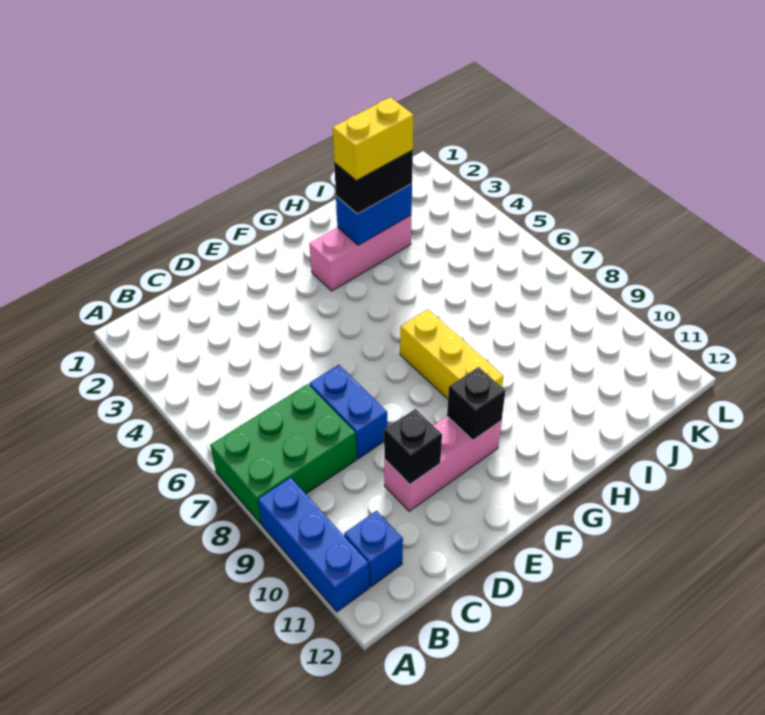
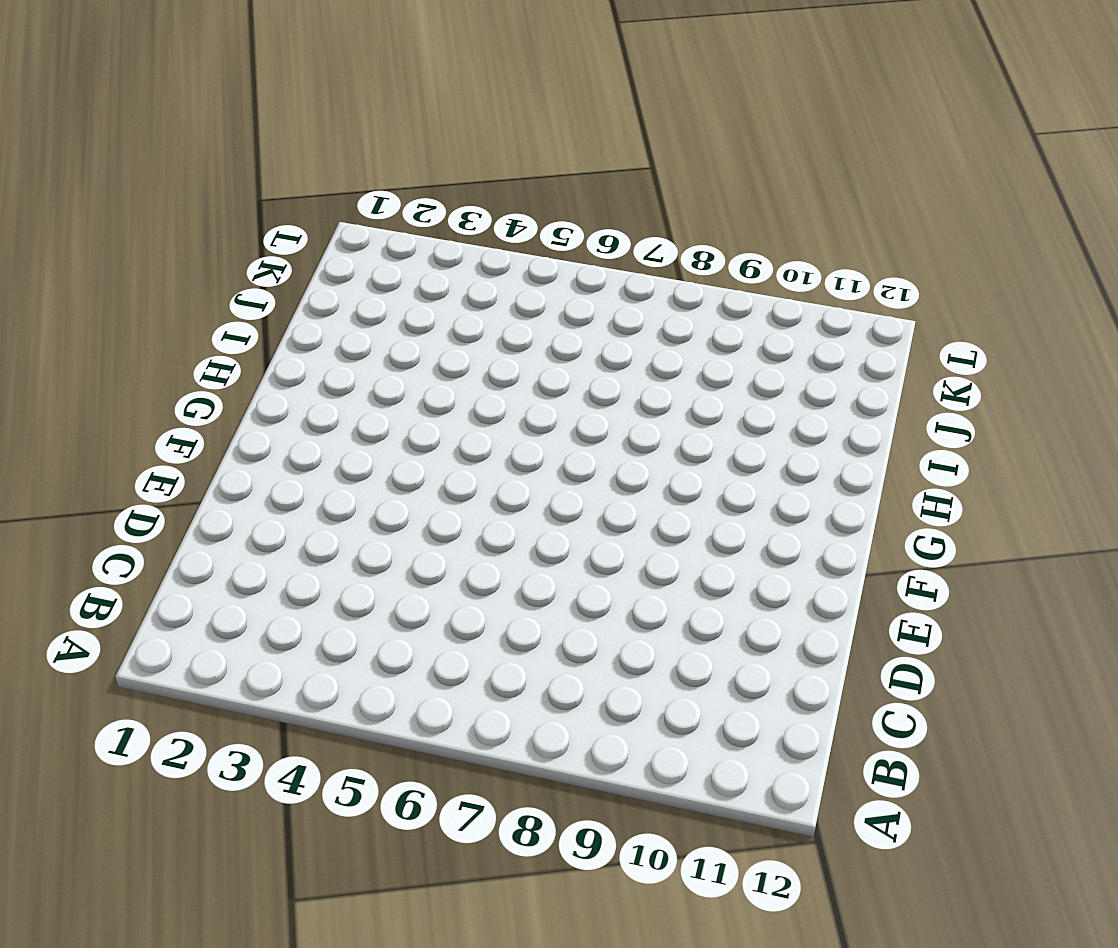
none -> green 2x3 brick [210,384,357,524]
none -> blue 1x3 brick [258,478,369,612]
none -> blue 1x1 brick [344,511,403,587]

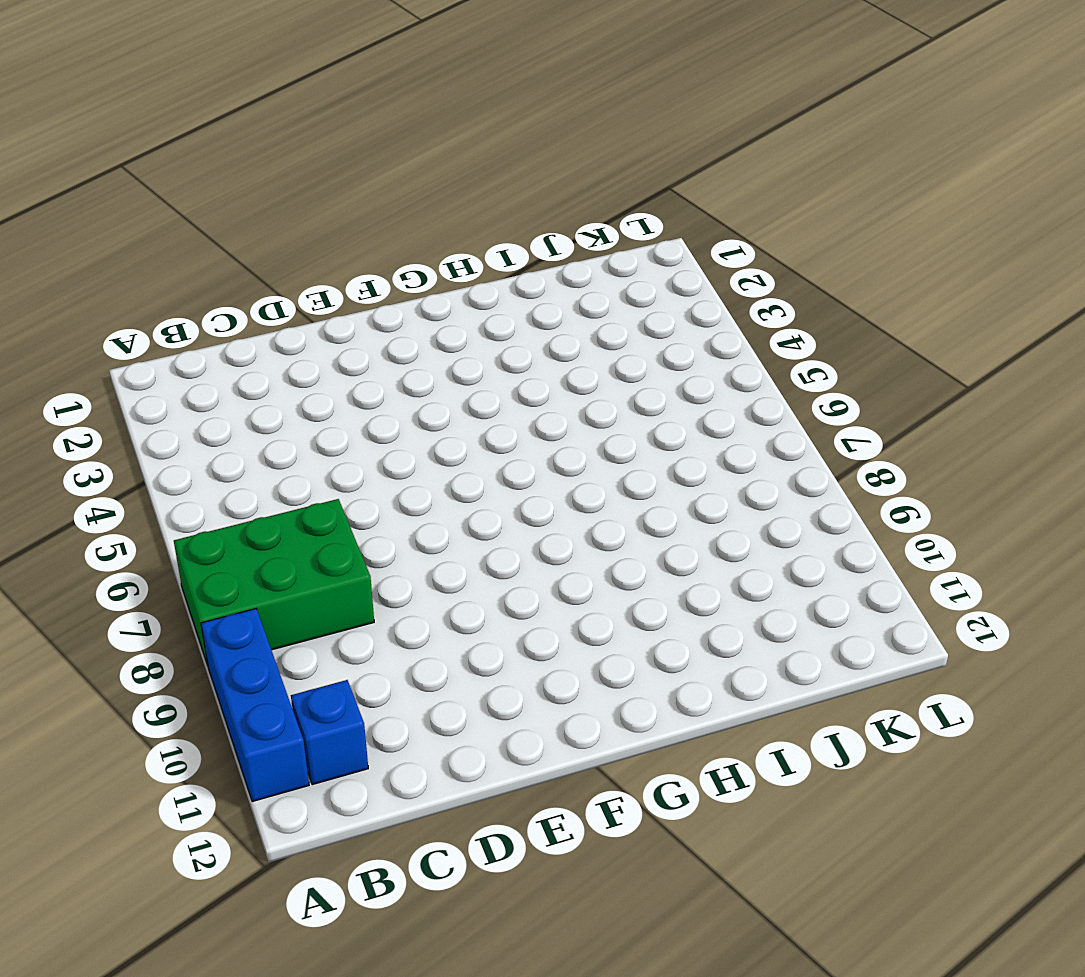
none -> blue 1x2 brick [309,365,387,459]
none -> pink 1x3 brick [384,416,502,511]
none -> pink 1x3 brick [309,216,411,291]

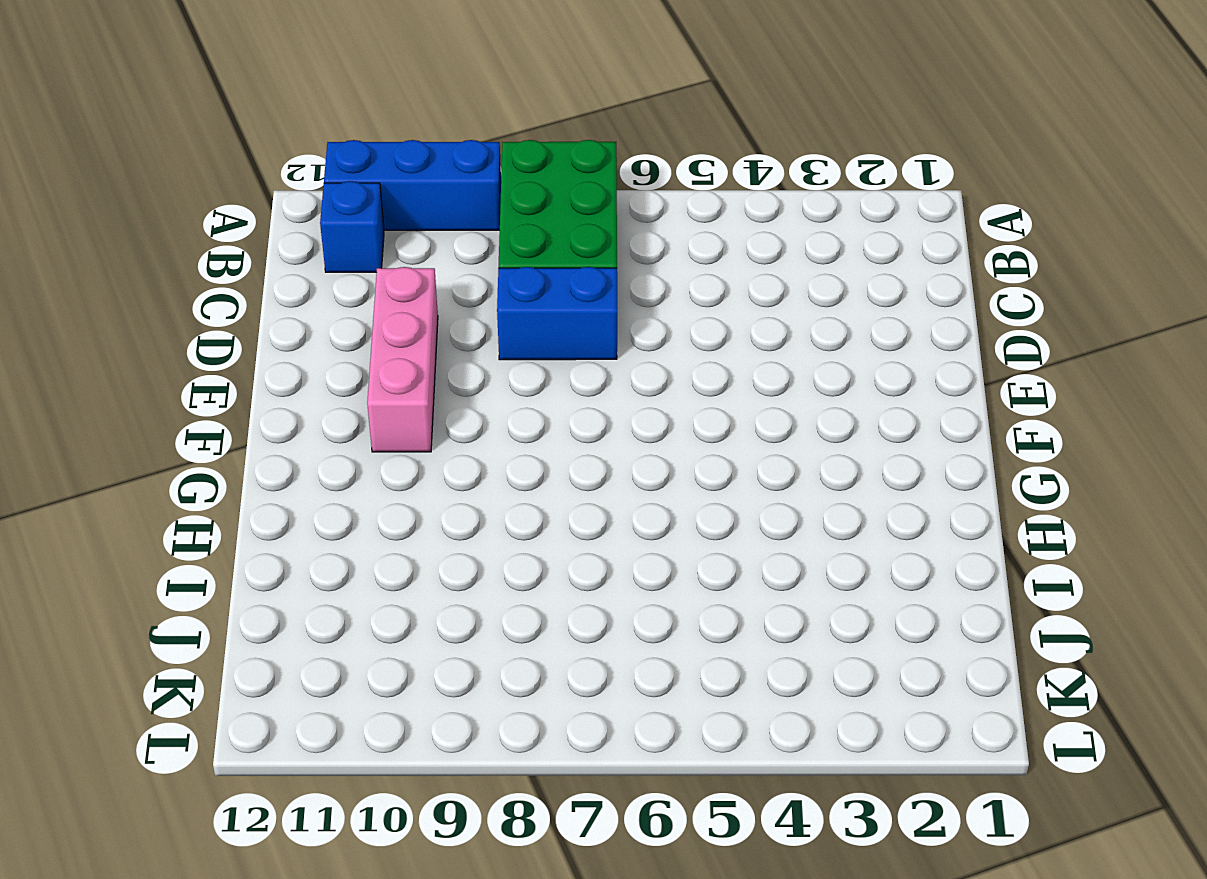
none -> pink 1x3 brick [309,216,411,291]
none -> yellow 1x3 brick [400,309,503,399]
none -> black 1x1 brick [384,409,442,484]

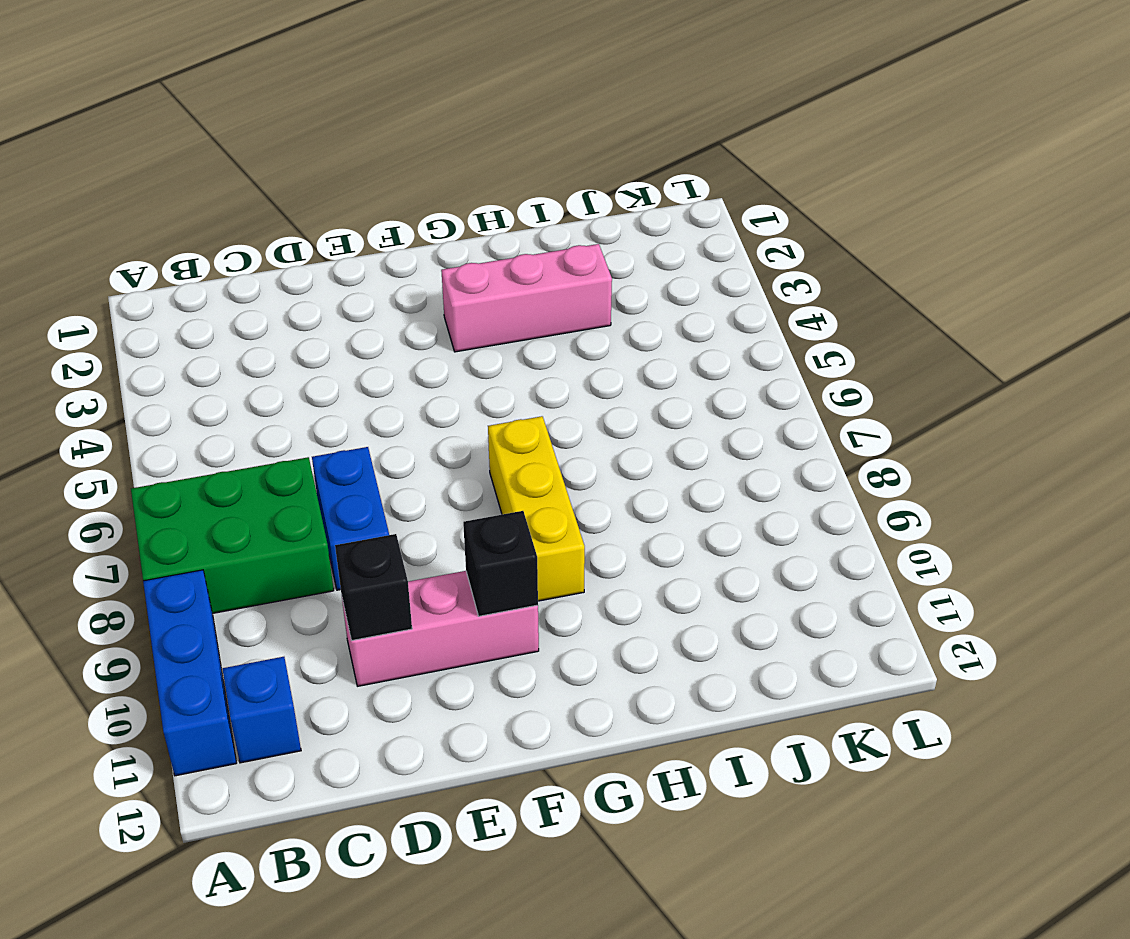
none -> blue 1x2 brick [336,184,412,245]
none -> black 1x2 brick [334,150,413,214]
none -> yellow 1x2 brick [333,97,413,181]

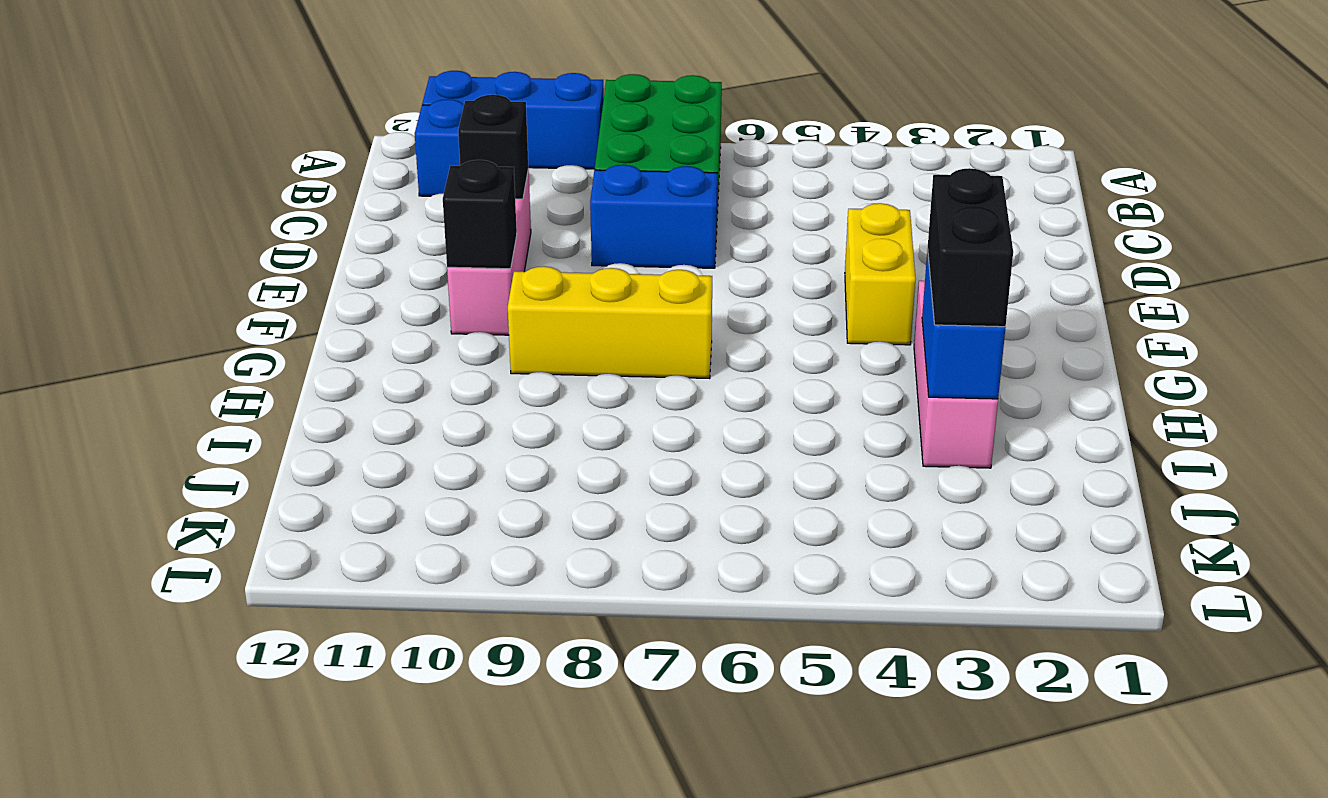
yellow 1x2 brick [845,203,915,345] -> yellow 1x2 brick moved to [333,97,413,181]

